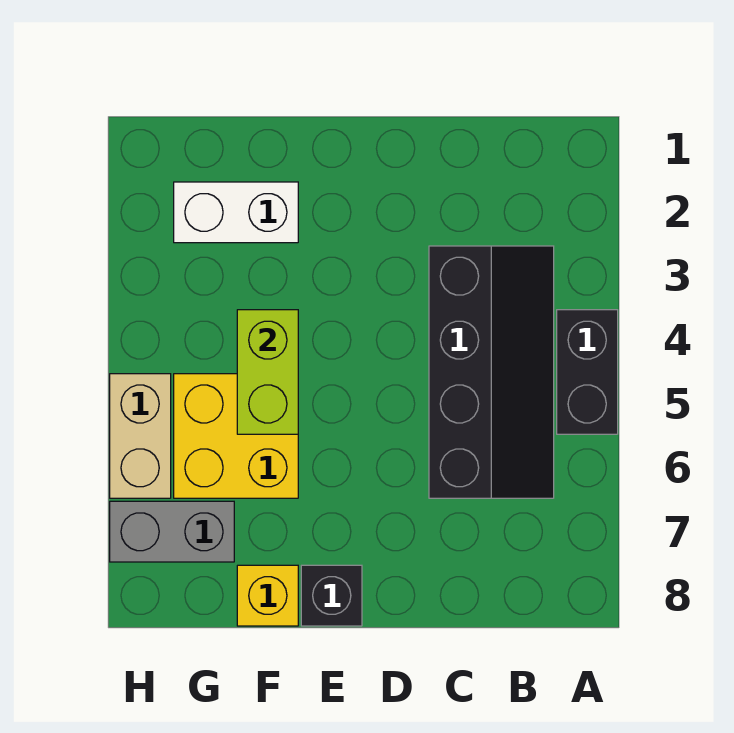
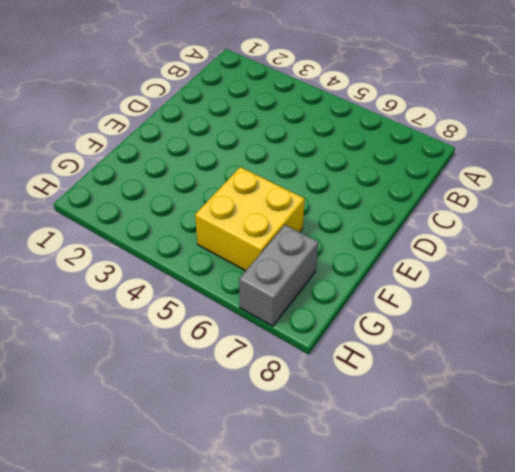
none -> black 1x2 brick [557,310,618,434]
none -> black 2x4 slope [429,246,554,498]

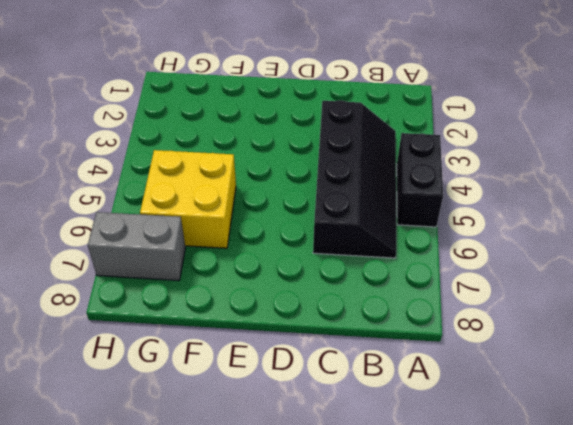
none -> black 1x1 brick [301,565,362,626]
none -> white 1x2 brick [174,182,298,243]

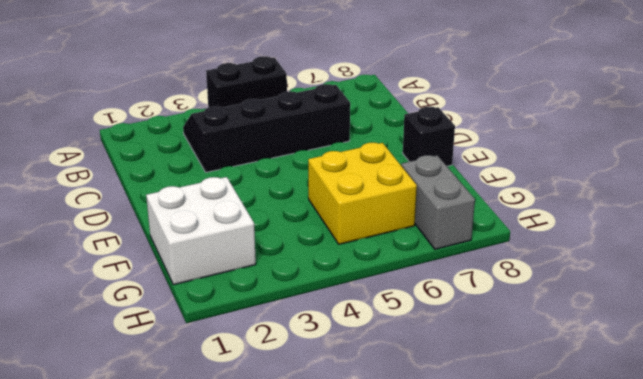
white 2x2 brick [146,177,256,285] -> white 1x2 brick [174,182,298,243]
none -> yellow 1x1 brick [237,565,298,626]
none -> tan 1x2 brick [110,374,171,498]

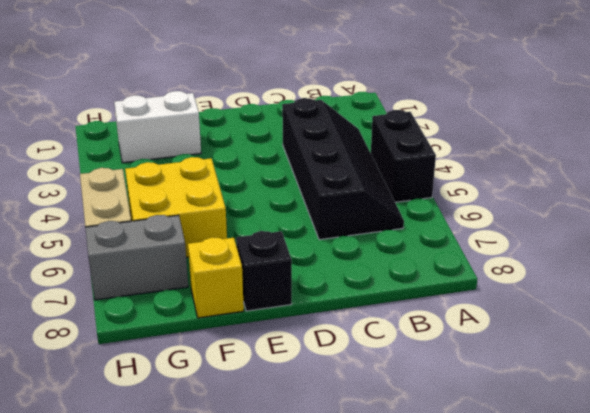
none -> lime 1x2 brick [237,310,298,434]

